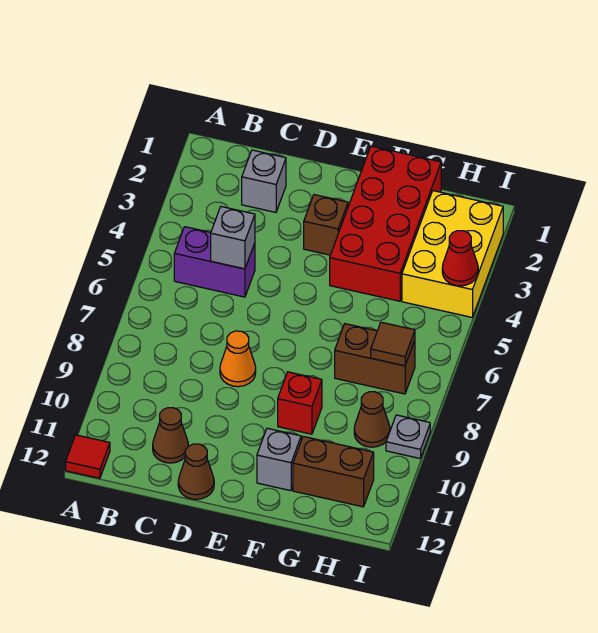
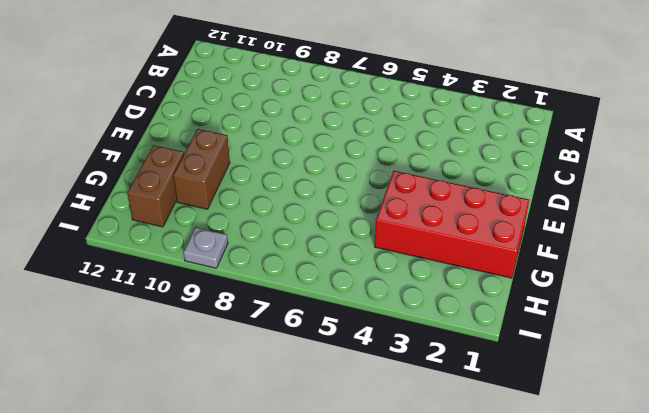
brown 1x2 brick [173,129,230,209] -> brown 1x2 brick moved to [335,324,415,394]
none -> red 1x1 tile [66,435,110,478]
none -> purple 1x2 brick [174,227,255,297]
none -> grey 1x1 brick [242,150,286,212]

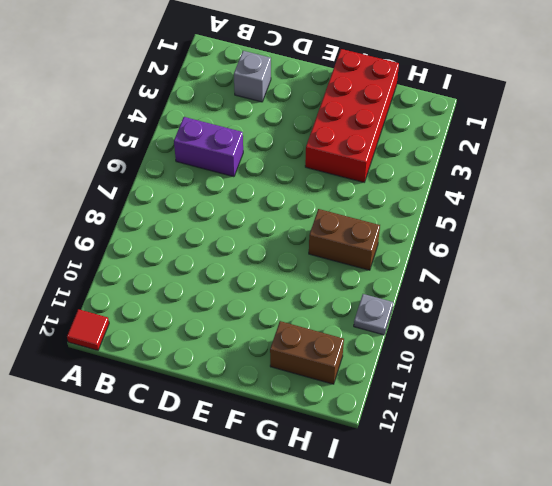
none -> brown 1x1 cone [153,408,188,463]
none -> orange 1x1 cone [220,331,256,387]
none -> brown 1x1 cone [178,444,214,499]

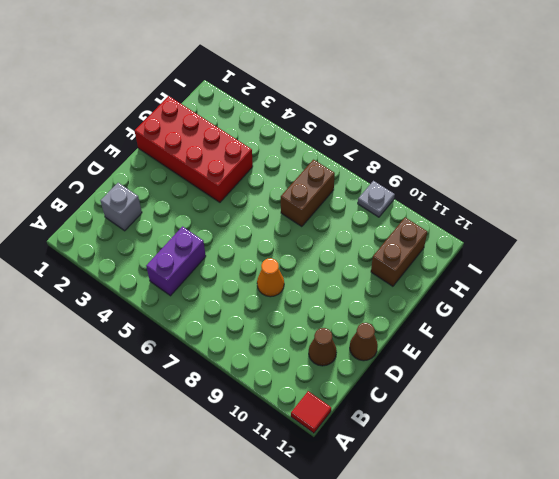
none -> brown 1x1 brick [304,195,348,255]
none -> red 1x1 brick [278,372,322,434]
none -> grey 1x1 brick [257,428,301,491]

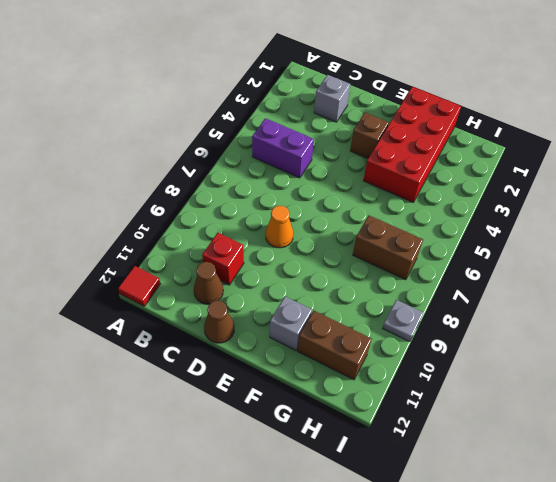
red 1x1 brick [202,233,244,285] -> red 1x1 brick moved to [278,372,322,434]
none -> yellow 2x3 brick [402,191,503,317]
none -> brown 1x1 cone [354,392,390,447]
none -> grey 1x1 brick [211,207,255,269]

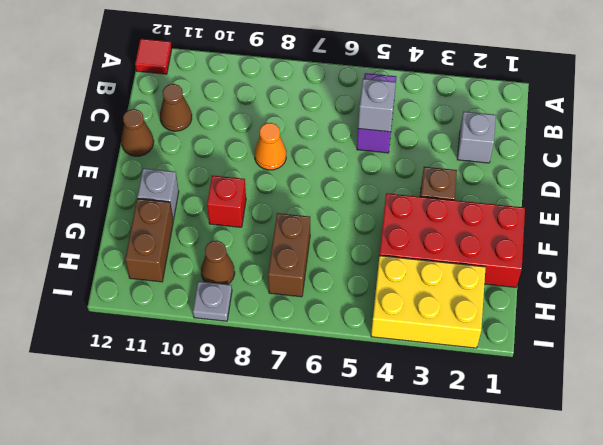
none -> brown 1x1 tile [371,322,415,366]
none -> red 1x1 cone [442,231,478,286]

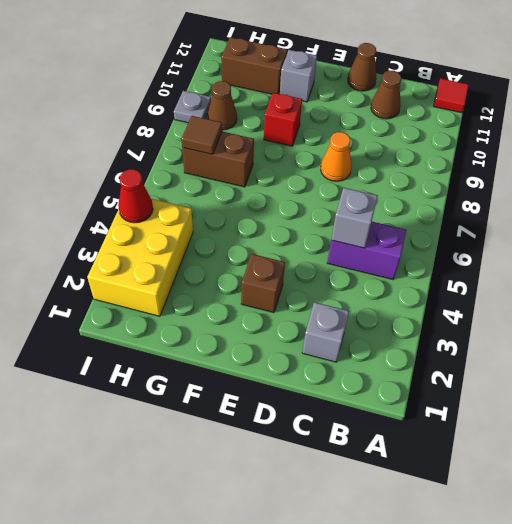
none -> red 2x4 brick [330,146,441,301]

